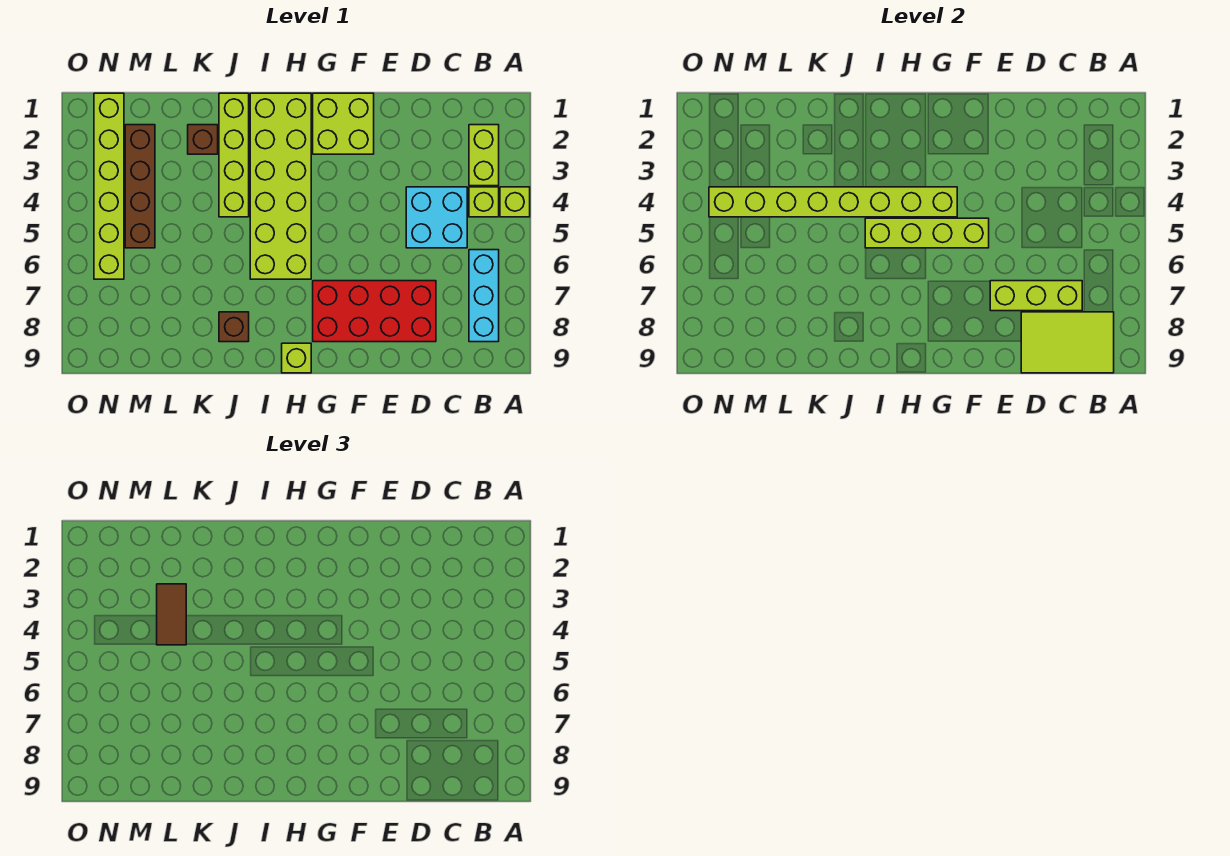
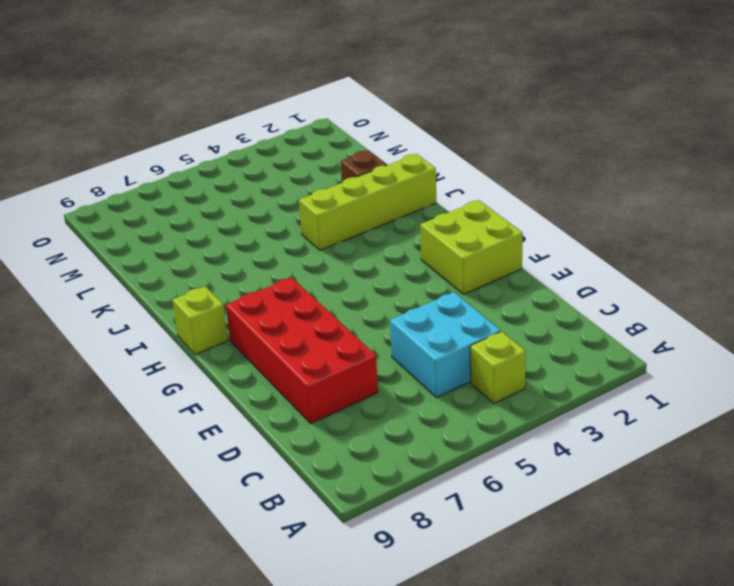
none -> lime 1x1 brick [500,187,530,217]
none -> lime 1x2 brick [469,125,499,186]
none -> cyan 1x3 brick [469,250,499,342]

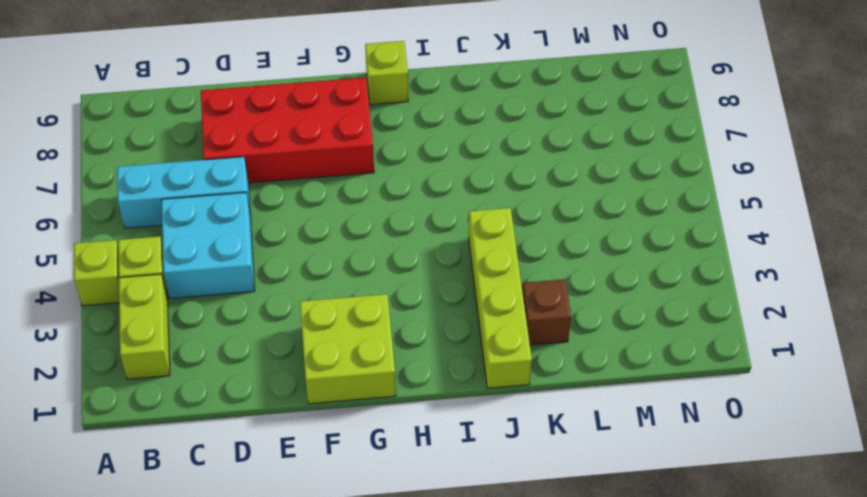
cyan 1x3 brick [117,157,250,228] -> cyan 1x3 brick turned to [469,250,499,342]
none -> lime 2x6 brick [250,93,311,279]
none -> brown 1x1 brick [219,312,249,342]
none -> brown 1x4 brick [125,125,155,248]

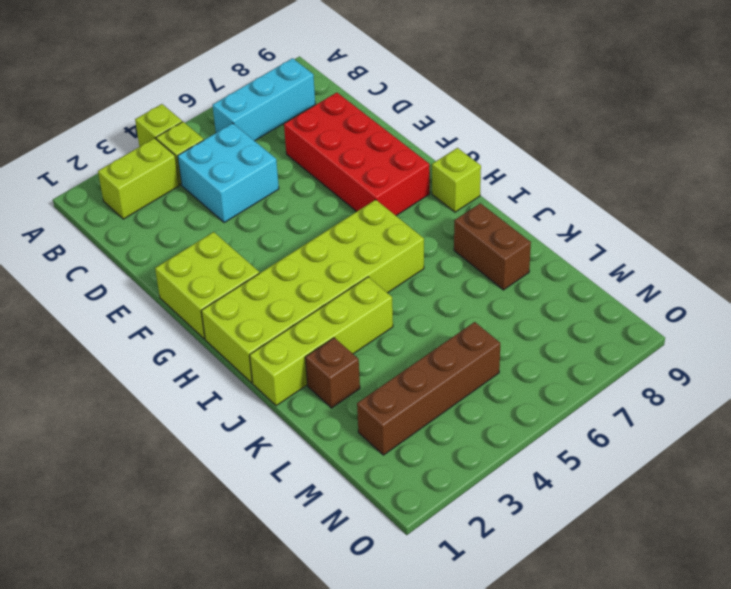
brown 1x2 brick [454,203,531,290] -> brown 1x1 brick [219,312,249,342]
none -> lime 1x6 brick [94,93,124,279]
none -> lime 2x3 tile [1021,312,1114,373]
none -> lime 1x3 brick [990,281,1082,311]

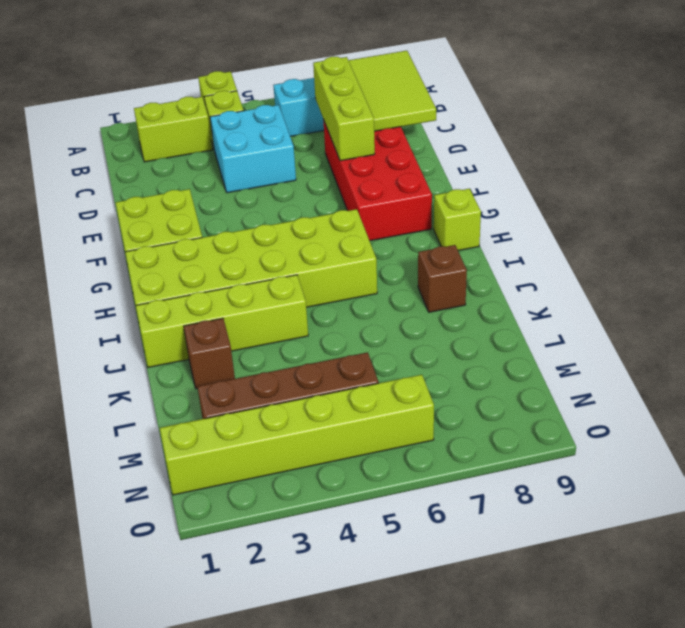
none -> lime 1x4 brick [865,218,989,248]
none -> lime 1x8 brick [709,187,957,217]
none -> brown 1x2 tile [157,584,186,645]

